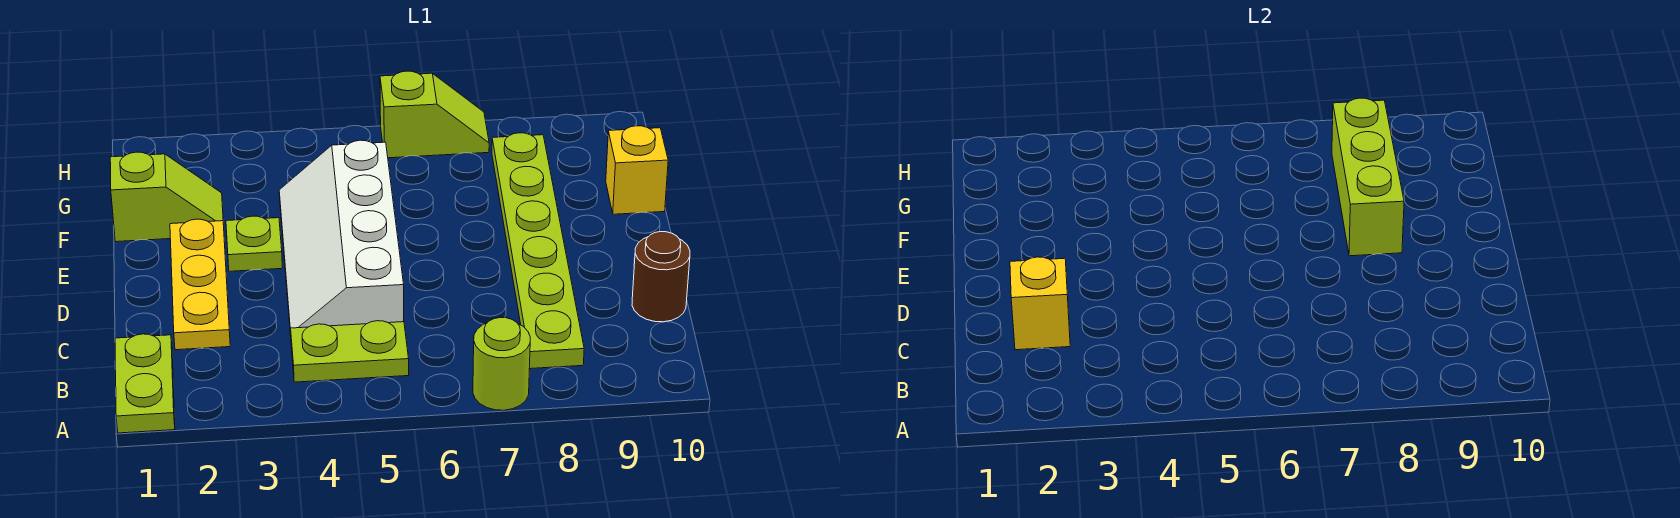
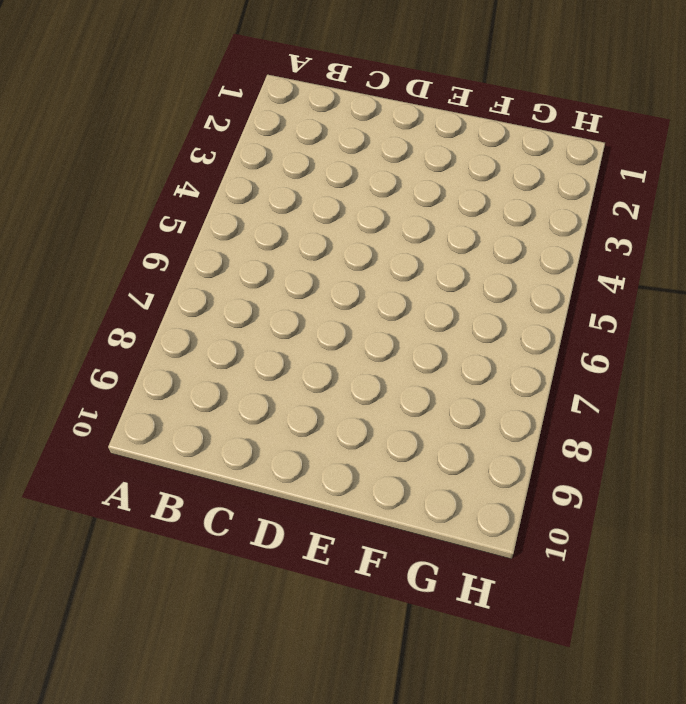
none -> lime 1x2 plate [115,334,175,433]
none -> lime 1x1 round brick [473,317,530,410]
none -> lime 1x2 plate [291,321,409,382]

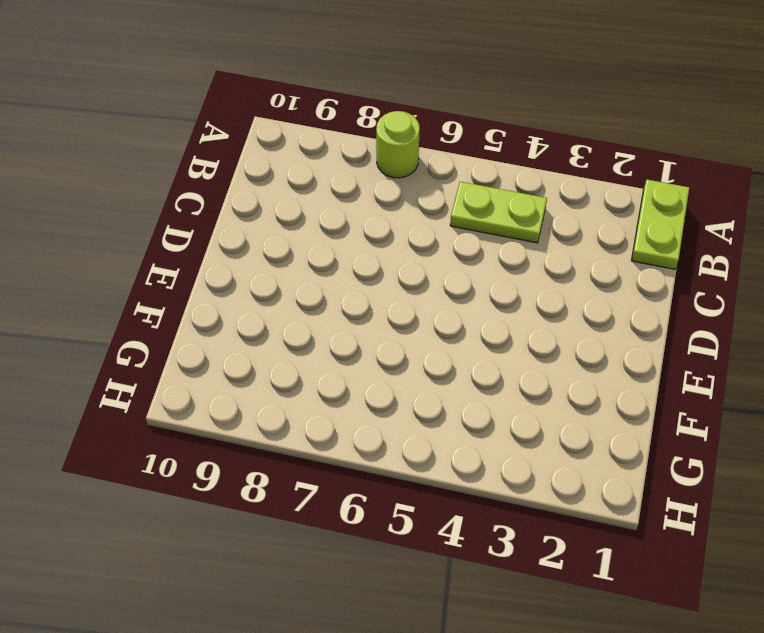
none -> lime 1x6 plate [492,133,584,369]
none -> yellow 1x3 plate [170,219,230,350]
none -> white 2x4 slope [279,140,404,335]

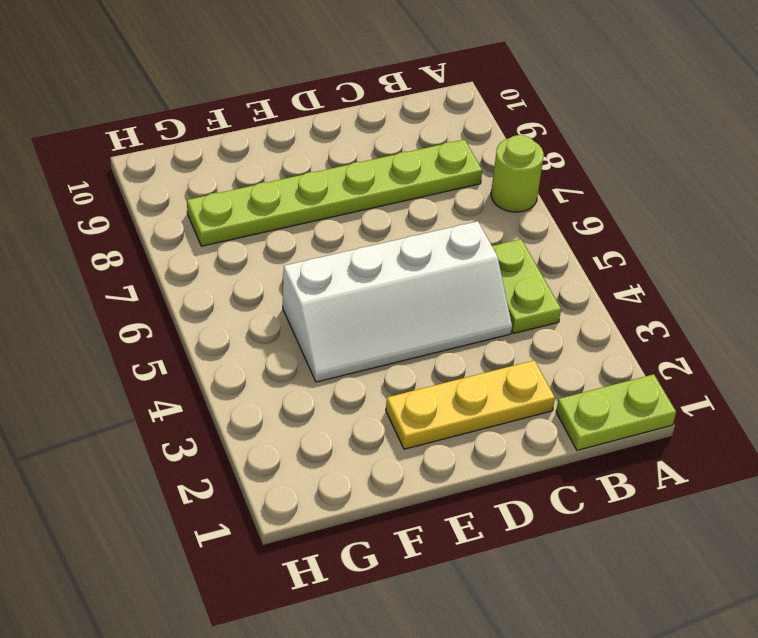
none -> brown 1x1 round brick [632,232,690,322]
none -> lime 1x1 plate [226,216,282,271]
none -> lime 1x2 slope [110,152,223,242]

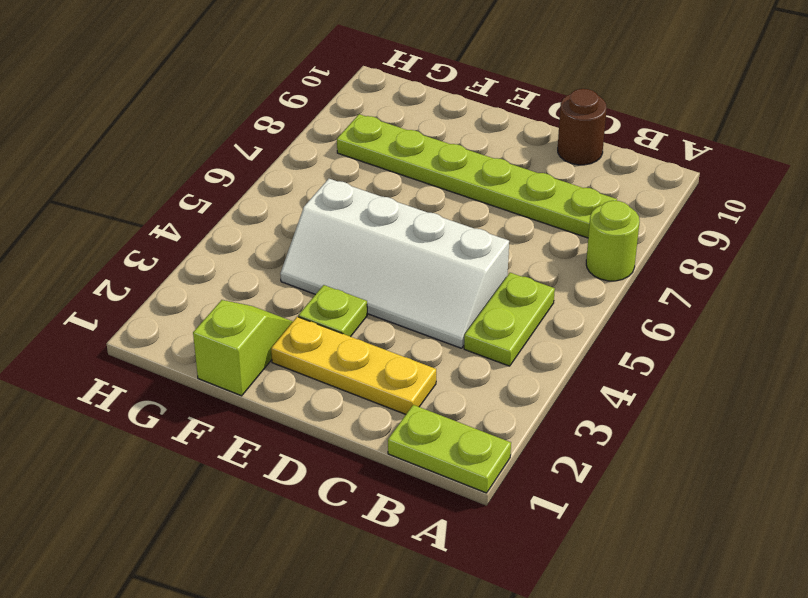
none -> yellow 1x1 brick [606,126,668,214]
none -> lime 1x2 slope [380,71,489,158]
none -> yellow 1x1 brick [1010,257,1070,350]

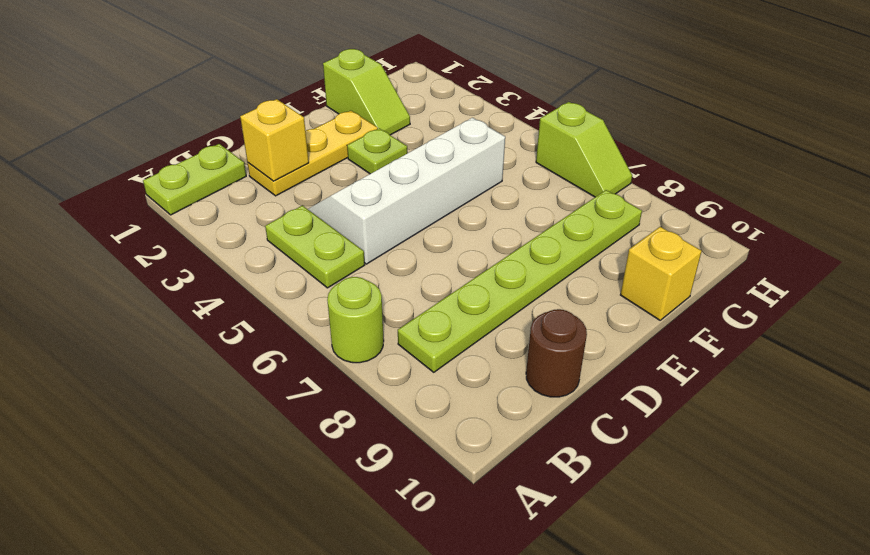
none -> lime 1x3 brick [1332,98,1404,256]

